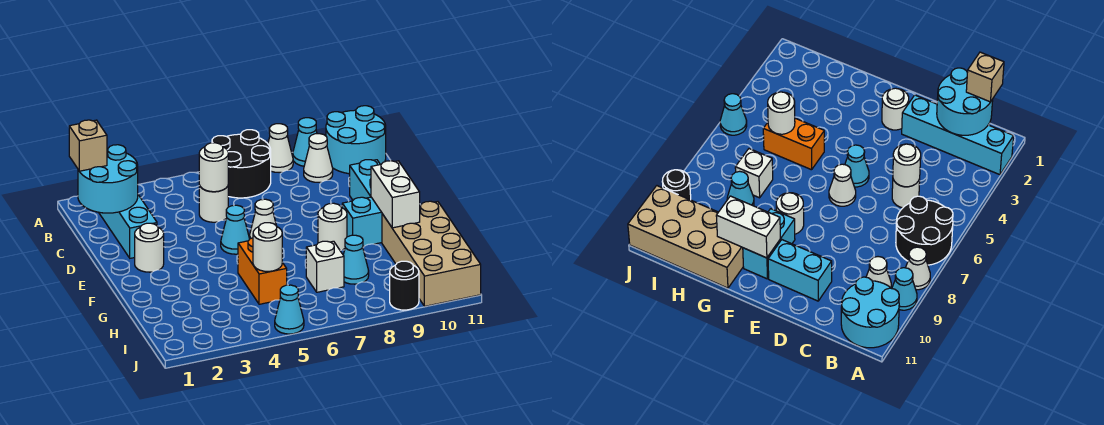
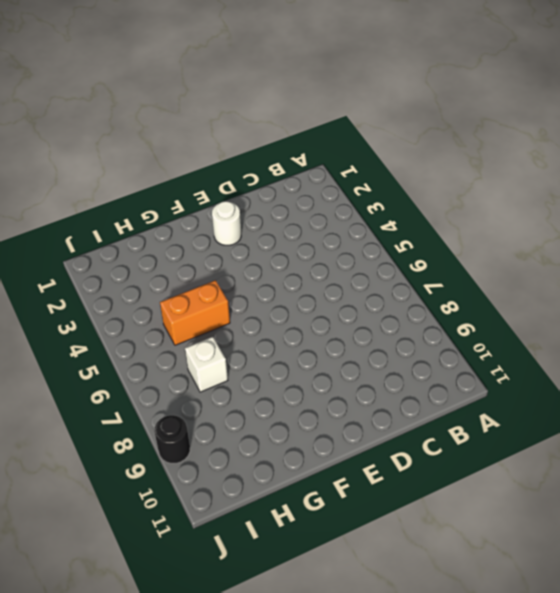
none -> cyan 1x4 brick [99,195,157,258]
none -> black 2x2 round brick [212,130,271,198]
none -> white 1x1 cone [268,124,293,172]

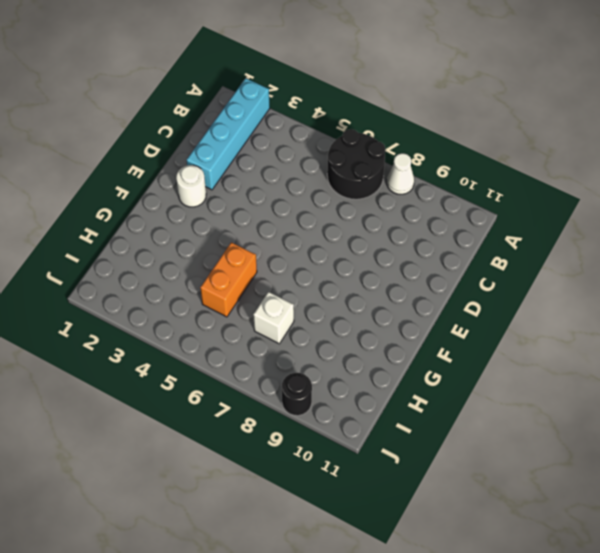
none -> cyan 1x1 cone [293,118,317,166]
none -> cyan 2x2 round brick [326,106,386,174]
none -> white 1x1 cone [304,134,333,182]

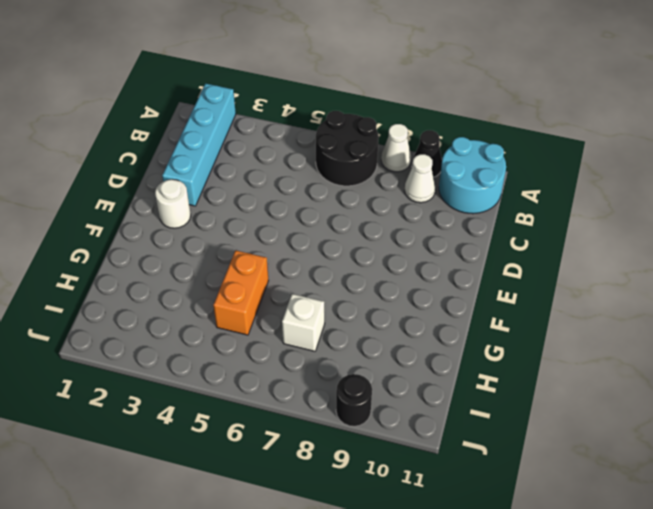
black 1x1 cone [412,130,442,177] -> cyan 1x1 cone [293,118,317,166]
none -> white 1x1 round brick [199,185,228,222]
none -> cyan 1x2 brick [350,160,380,200]
none -> cyan 1x1 cone [221,205,250,254]

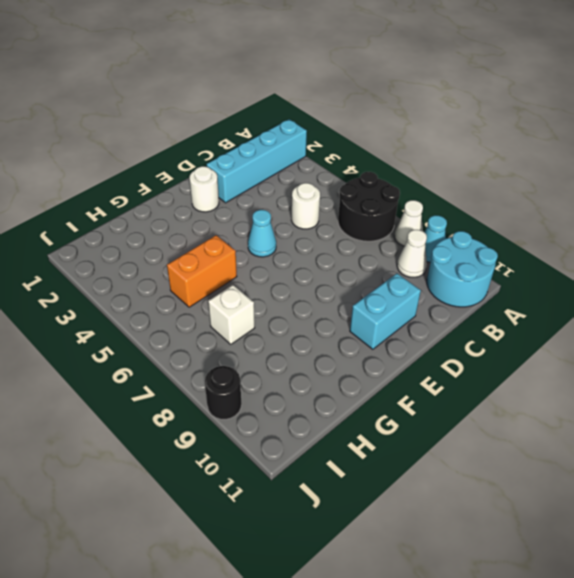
none -> white 1x1 cone [250,199,276,239]
none -> white 1x1 round brick [318,203,347,250]
none -> cyan 1x2 brick [342,197,382,246]

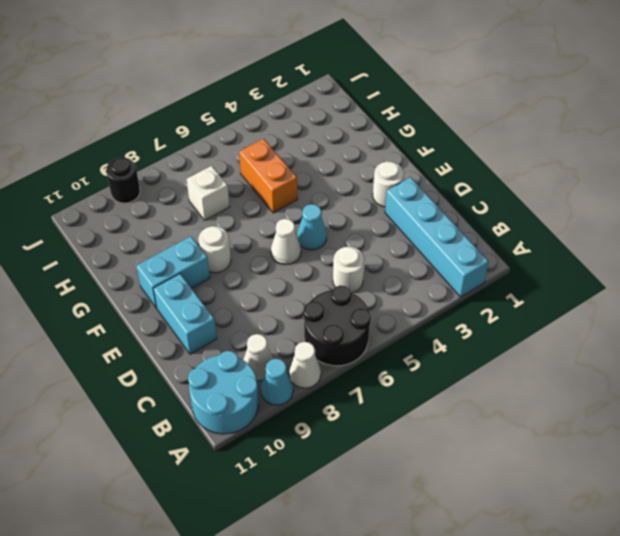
none -> tan 2x4 brick [382,201,481,306]
none -> cyan 1x1 cone [343,235,369,284]
none -> cyan 1x1 cone [275,285,304,334]

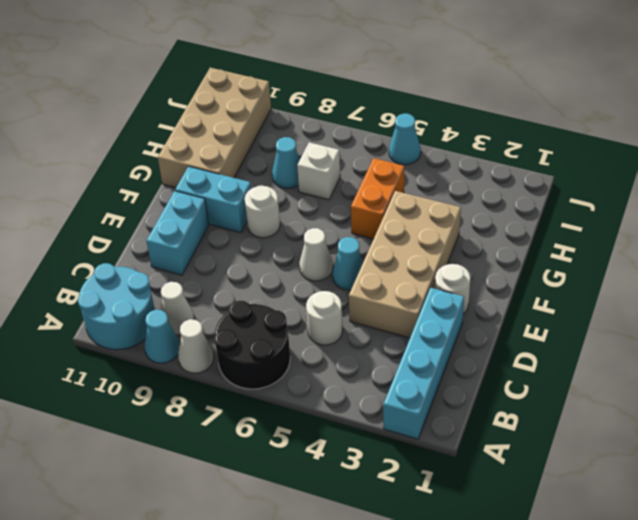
tan 2x4 brick [349,191,461,338] -> none
none -> black 1x1 round brick [390,261,419,310]
none -> cyan 2x2 round brick [78,145,138,213]
none -> white 1x1 round brick [199,143,228,192]

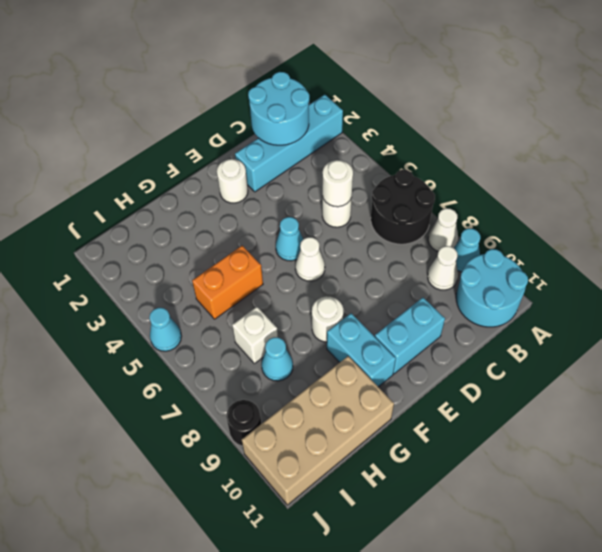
none -> white 1x2 brick [371,161,420,228]
none -> white 1x1 round brick [253,223,283,271]
none -> tan 1x1 brick [69,120,107,171]

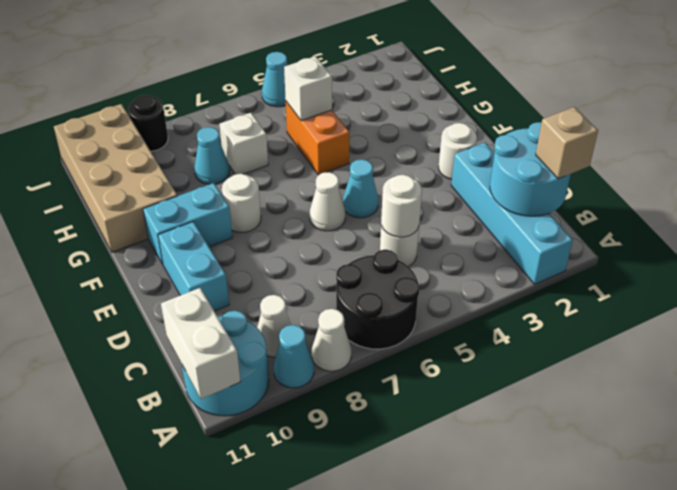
white 1x2 brick [161,288,240,399] -> white 1x2 brick moved to [371,161,420,228]
white 1x1 brick [284,56,332,121] -> white 1x1 round brick [253,223,283,271]

